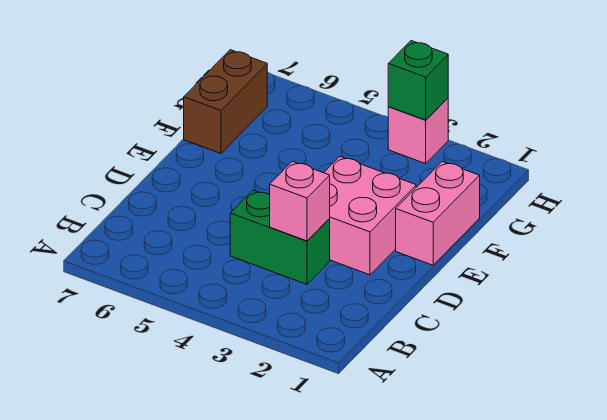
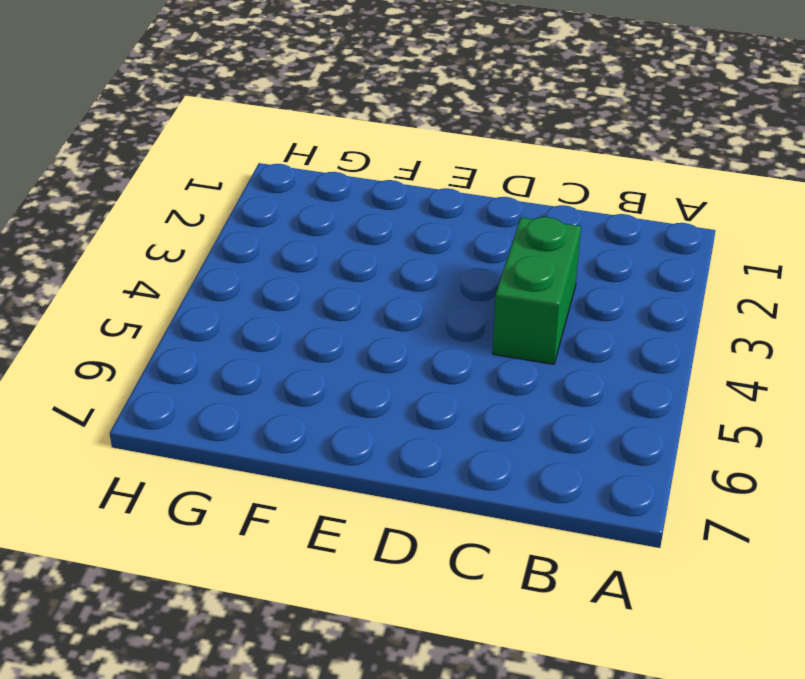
none -> pink 2x2 brick [324,157,416,275]
none -> pink 1x2 brick [396,162,480,265]

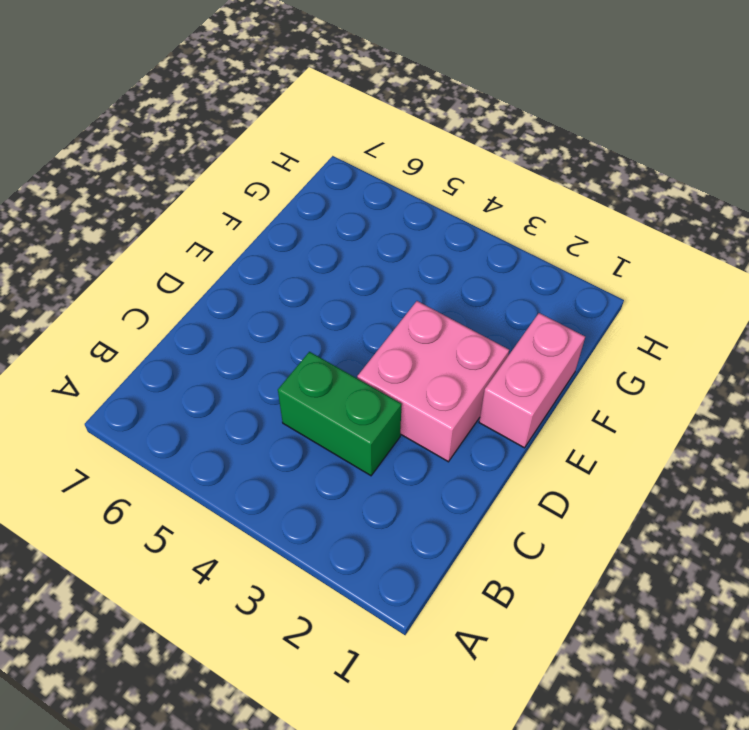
none -> brown 1x2 brick [184,50,267,153]
none -> pink 1x1 brick [388,98,448,164]

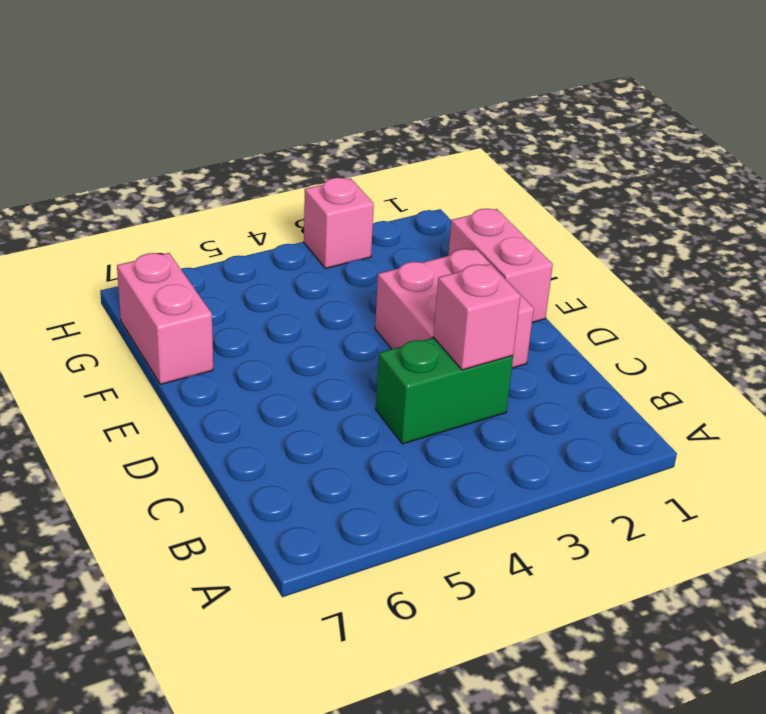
pink 1x2 brick [117,253,213,384] -> brown 1x2 brick [184,50,267,153]
none -> green 1x1 brick [388,41,448,120]

